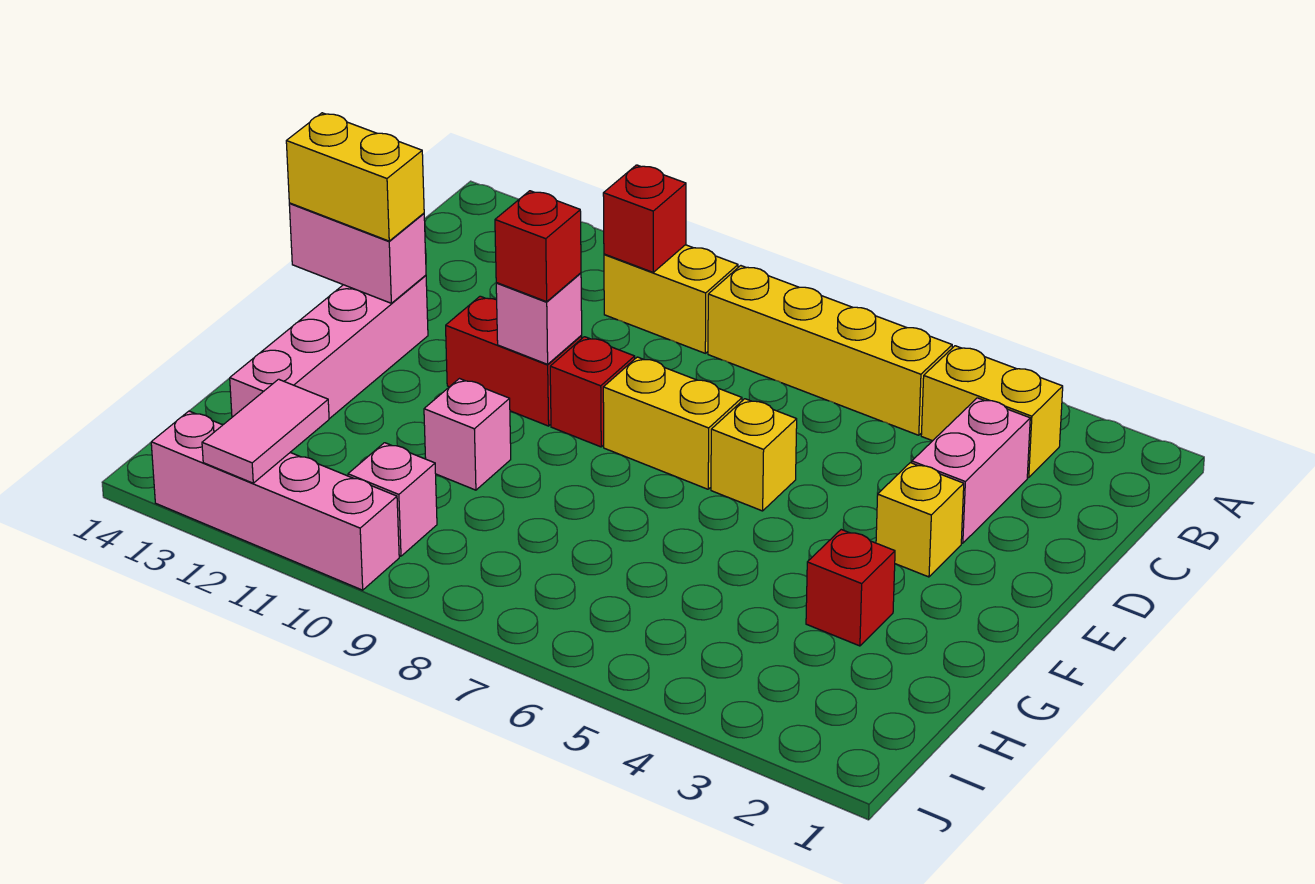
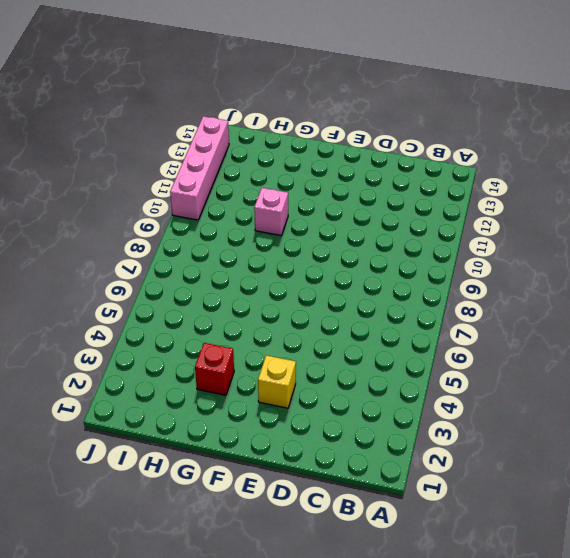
none -> yellow 1x2 brick [921,346,1063,477]
none -> yellow 1x4 brick [708,266,952,435]
none -> yellow 1x2 brick [604,245,738,353]

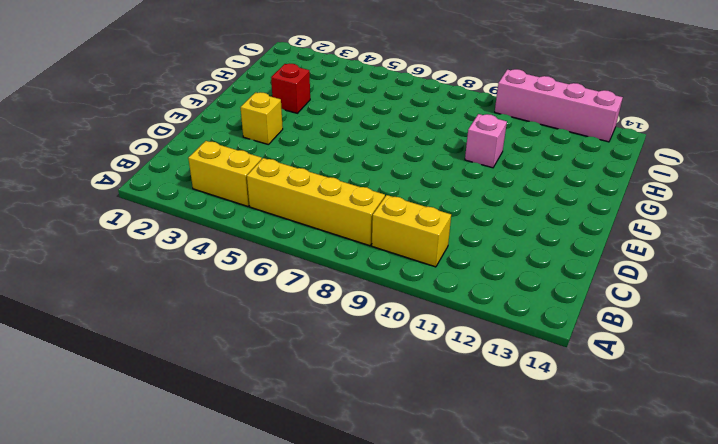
none -> pink 1x2 brick [912,398,1030,543]
none -> yellow 1x1 brick [711,399,797,511]
none -> yellow 1x2 brick [603,357,742,489]

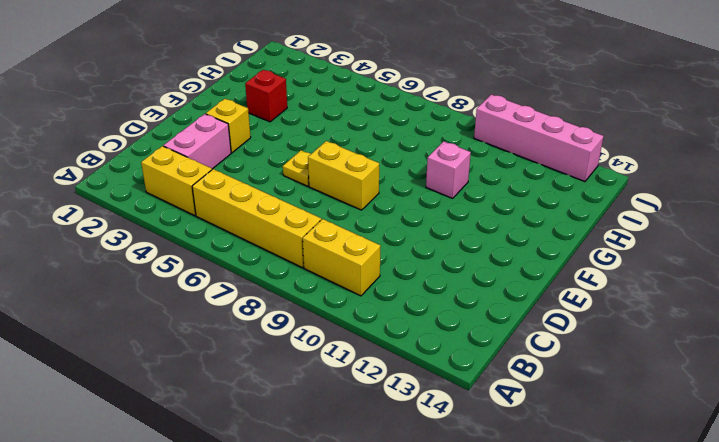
yellow 1x1 plate [283,150,311,186] -> yellow 1x1 brick [711,399,797,511]
none -> red 1x1 brick [550,337,635,447]
none -> red 1x2 brick [446,296,582,426]
none -> pink 1x4 brick [230,275,428,419]

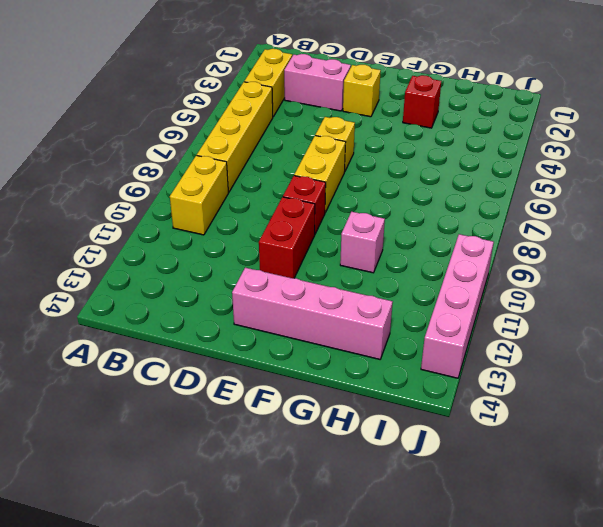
none -> pink 1x1 brick [348,443,437,556]
none -> red 1x1 brick [603,165,686,272]
none -> pink 1x1 brick [496,273,582,364]

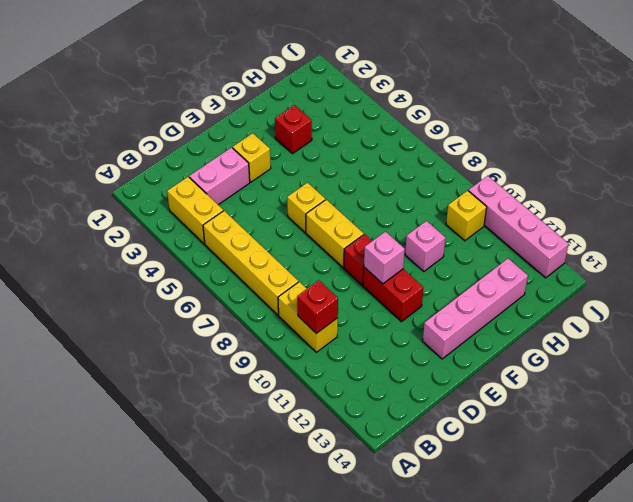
yellow 1x1 brick [446,190,487,241] -> pink 1x1 brick [348,443,437,556]
none -> pink 1x2 brick [289,203,426,303]
none -> pink 1x2 tile [202,379,329,483]
none -> red 1x1 brick [495,191,581,302]

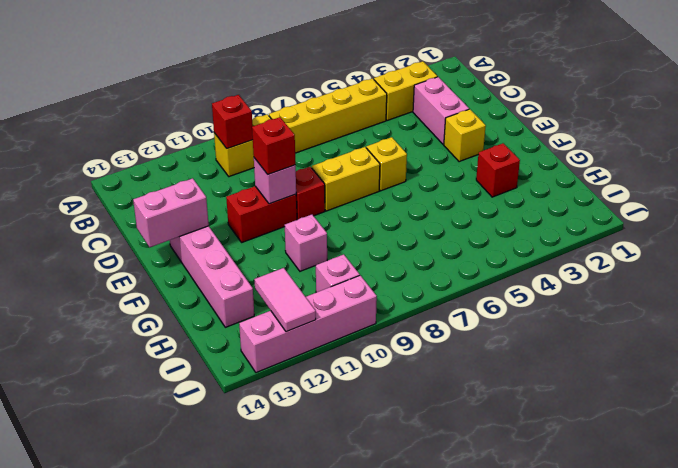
none -> yellow 1x2 brick [286,113,424,241]

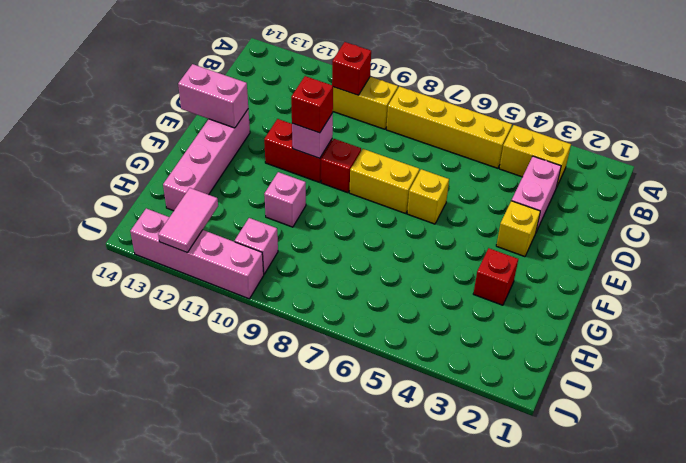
none -> yellow 1x2 brick [286,113,424,241]

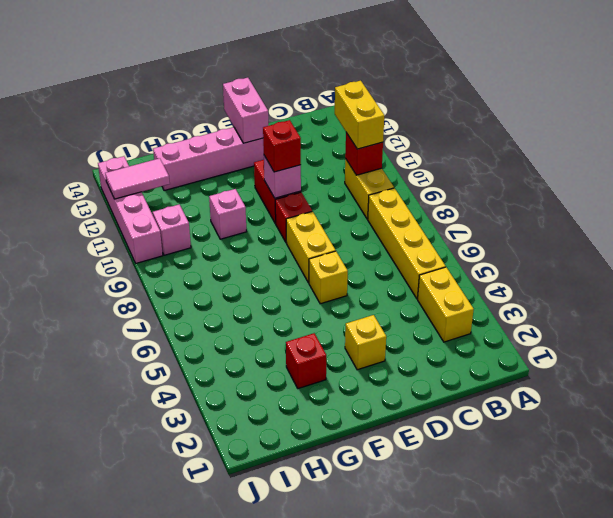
yellow 1x2 brick [335,81,384,149] -> yellow 1x2 brick moved to [286,113,424,241]
none -> pink 1x2 brick [912,398,1030,543]

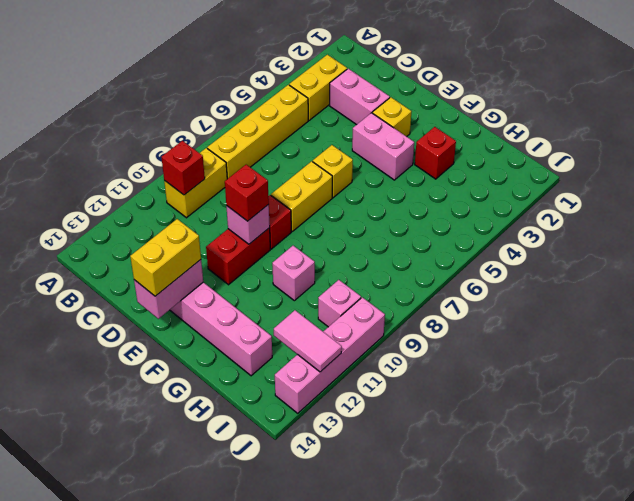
pink 1x2 brick [352,113,414,180] -> none

